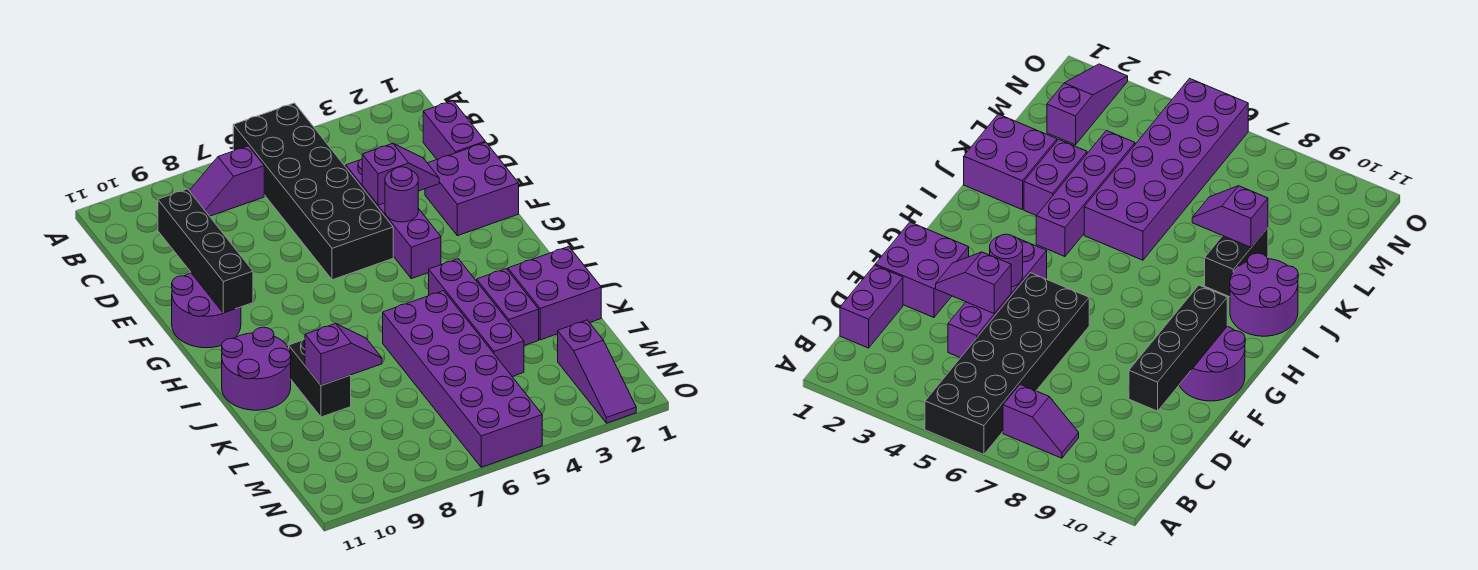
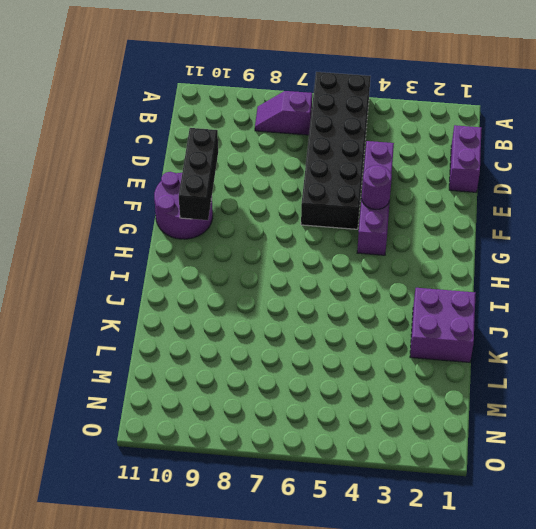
black 1x3 brick [179,128,218,220] -> black 1x4 brick [158,189,253,313]
none -> purple 2x2 brick [425,142,519,236]
none -> purple 1x4 brick [429,259,524,376]
none -> purple 2x2 round brick [222,327,291,410]

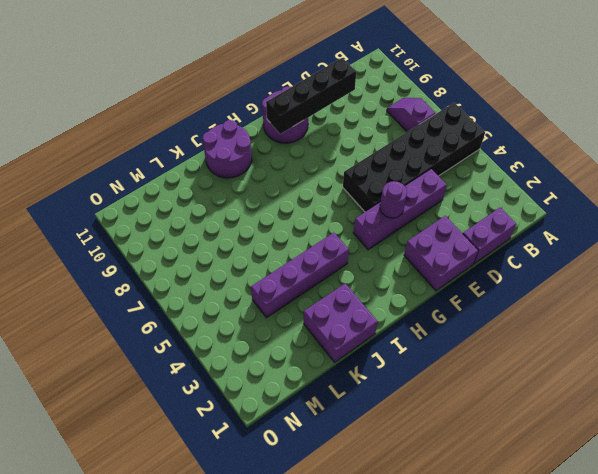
none -> purple 1x2 brick [477,269,539,346]
none -> purple 2x6 brick [383,291,542,467]
none -> black 1x2 brick [289,339,351,417]

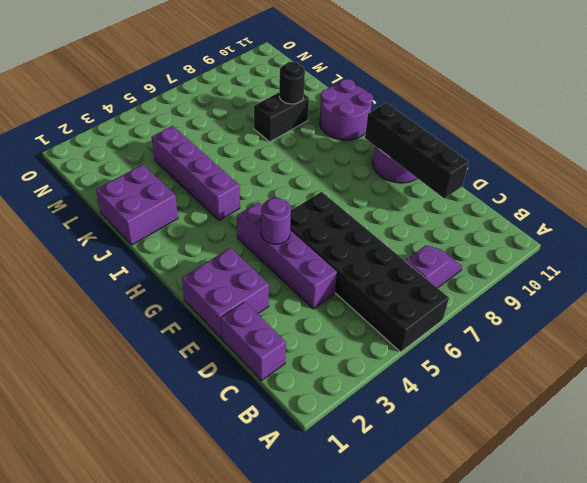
black 1x2 brick [254,93,309,142] -> black 1x2 brick turned to [289,339,351,417]
black 1x1 round brick [279,62,305,104] -> purple 1x2 slope [305,324,382,385]
none -> purple 1x2 brick [477,269,539,346]
none -> purple 2x6 brick [383,291,542,467]
none -> purple 1x3 slope [558,320,636,423]

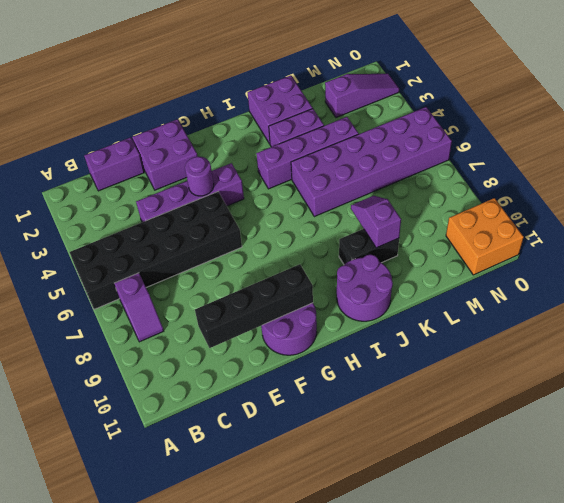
orange 2x2 brick [446,198,524,275] -> none
none -> purple 1x2 slope [362,143,439,205]

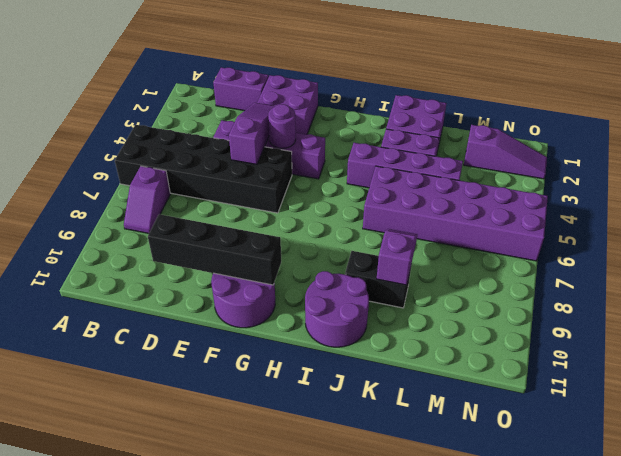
purple 1x3 slope [229,103,275,164] -> purple 1x2 slope [362,143,439,205]

